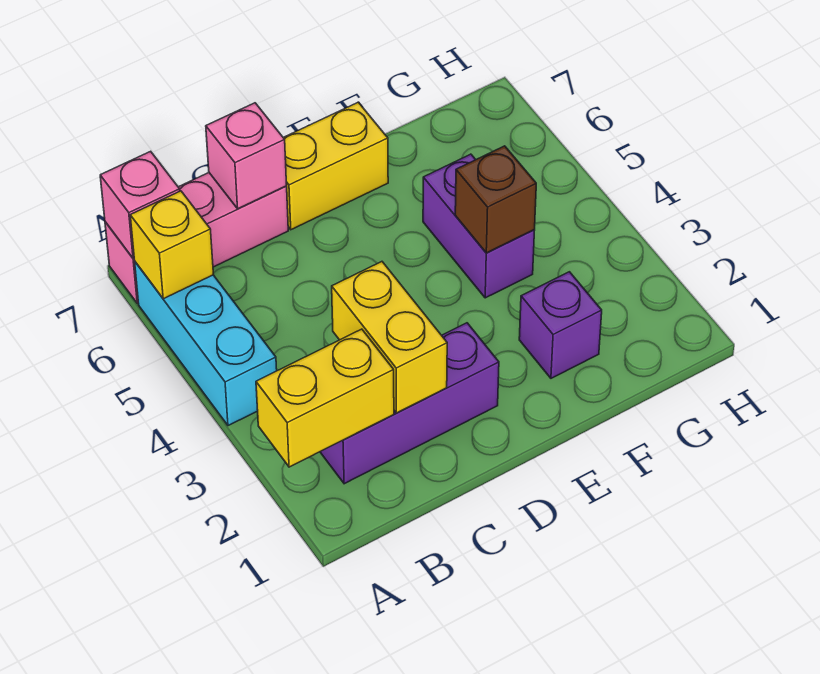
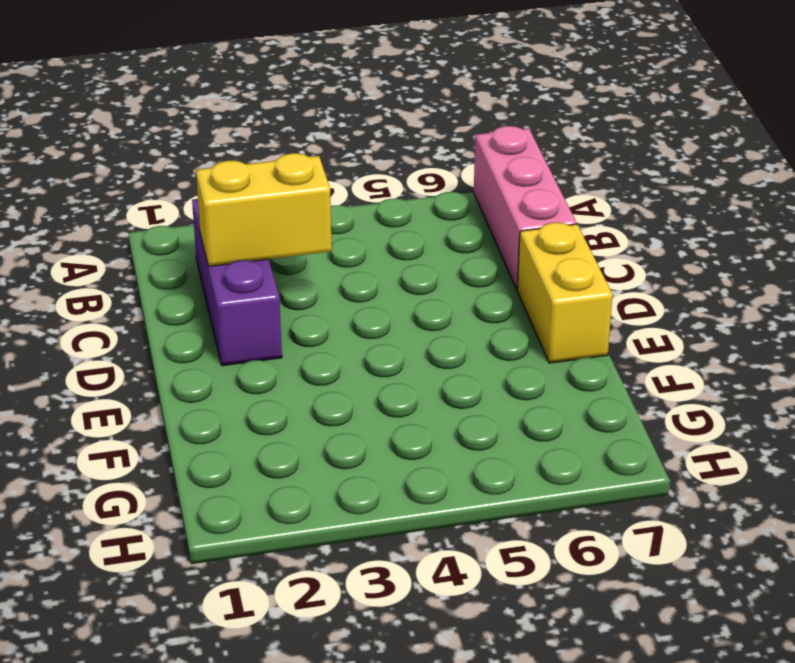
none -> cyan 1x3 brick [135,262,277,426]
none -> purple 1x1 brick [519,272,602,378]
none -> purple 1x2 brick [423,154,535,298]

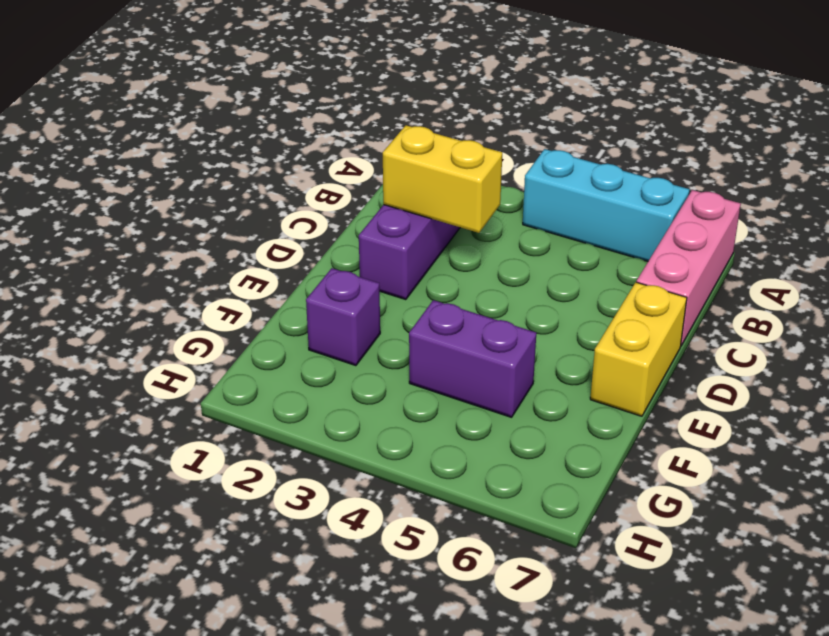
none -> yellow 1x2 brick [256,329,394,467]
none -> yellow 1x1 brick [130,191,213,299]
none -> pink 1x1 brick [100,151,180,258]

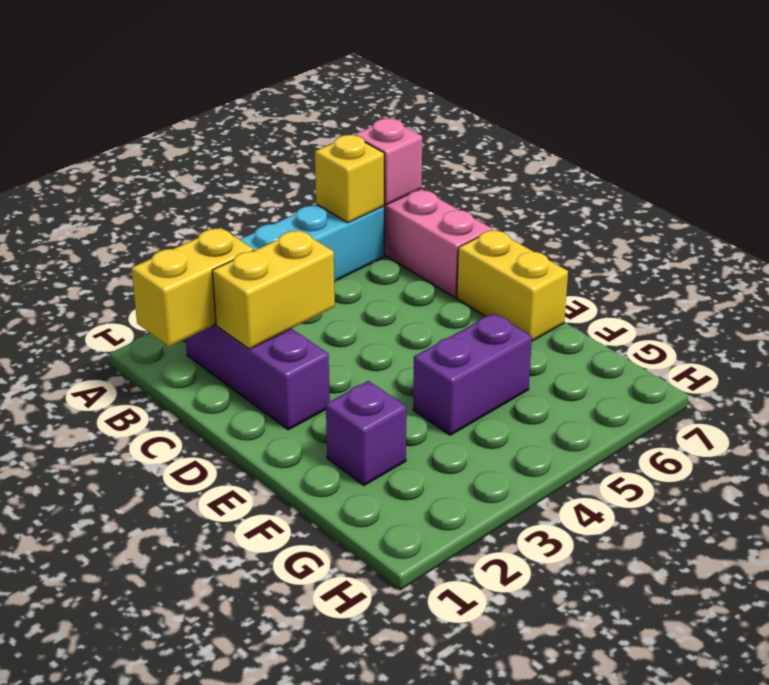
yellow 1x2 brick [131,228,254,347] -> yellow 1x2 brick turned to [256,329,394,467]
none -> pink 1x1 brick [206,103,287,209]
none -> brown 1x1 brick [455,146,536,253]

